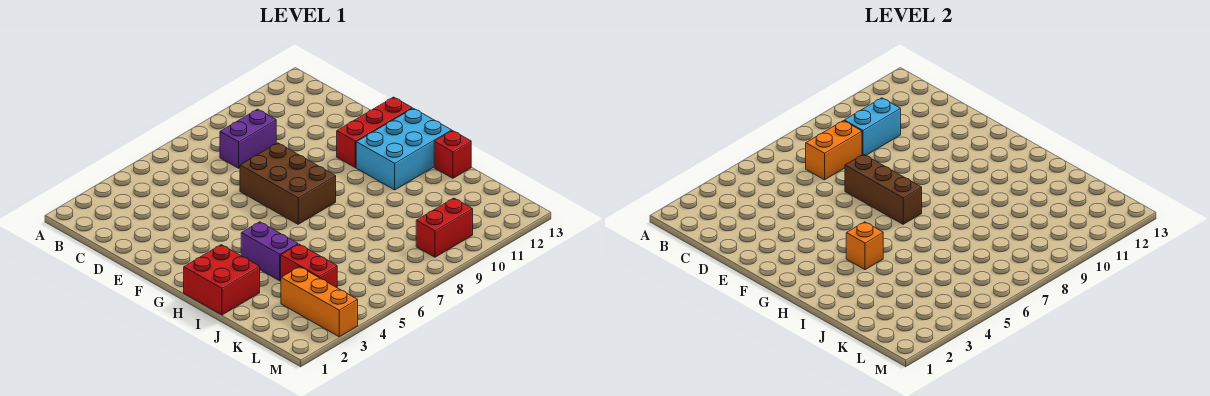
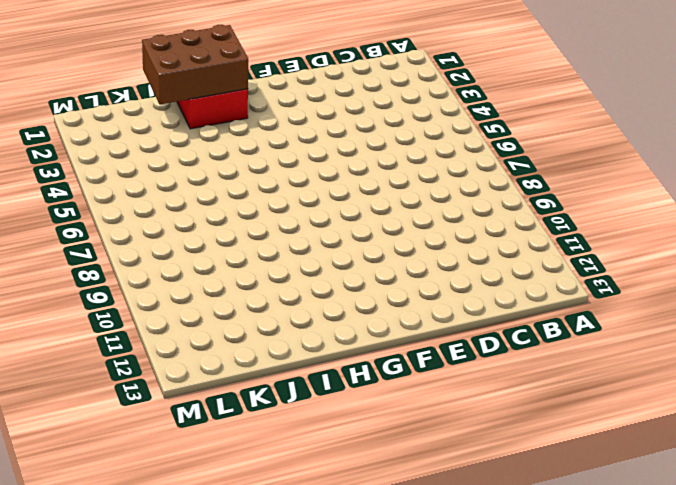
brown 2x3 brick [142,25,248,104] -> brown 2x3 brick moved to [240,143,336,224]
none -> purple 1x2 brick [220,109,276,168]
none -> red 1x3 brick [337,97,412,168]
none -> cyan 2x3 brick [356,108,452,190]

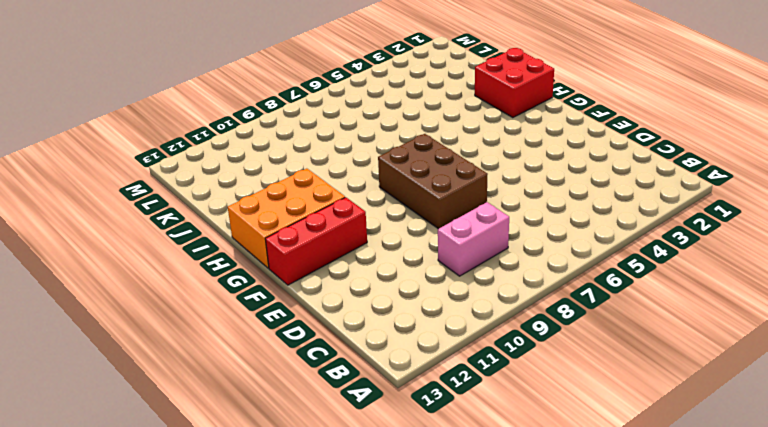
pink 1x2 brick [438,202,509,276] -> purple 1x2 brick [220,109,276,168]
orange 2x3 brick [228,169,345,268] -> cyan 2x3 brick [356,108,452,190]
none -> purple 1x2 brick [241,222,298,281]
none -> red 1x1 brick [434,131,471,178]
none -> red 1x2 brick [281,244,337,288]

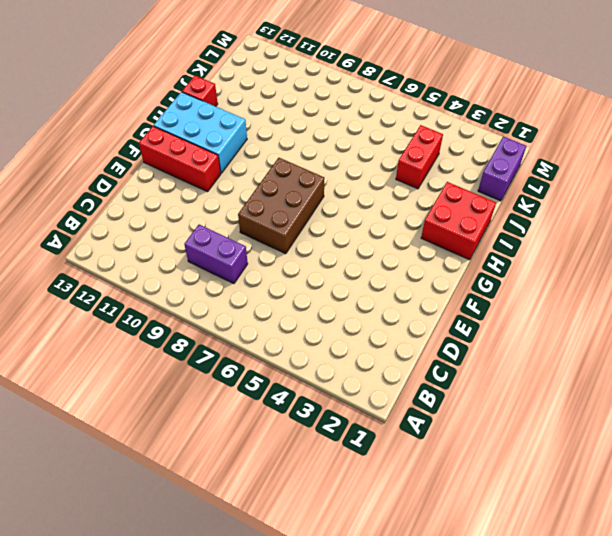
purple 1x2 brick [478,137,526,201] -> purple 1x2 brick moved to [241,222,298,281]
none -> orange 1x3 brick [281,267,358,337]
none -> red 1x2 brick [416,198,473,257]
none -> orange 1x2 brick [806,121,862,180]

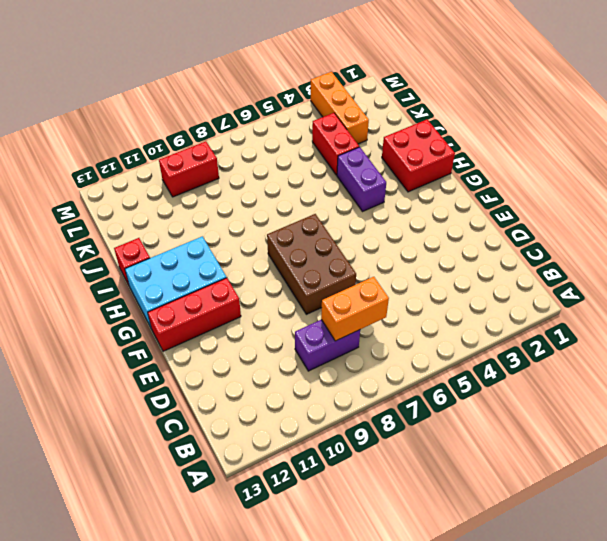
none -> cyan 1x2 brick [844,98,901,155]
none -> brown 1x3 brick [845,154,922,224]
none -> orange 1x1 brick [846,222,883,270]

